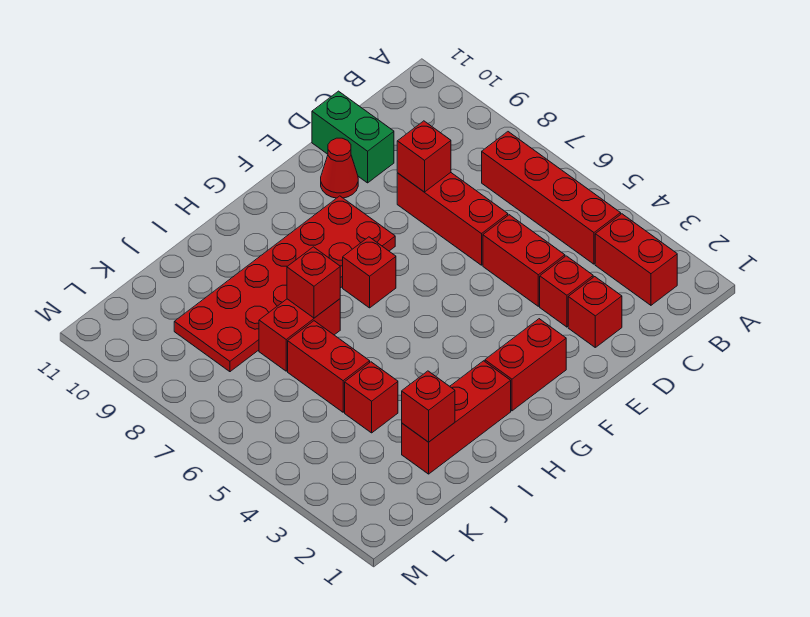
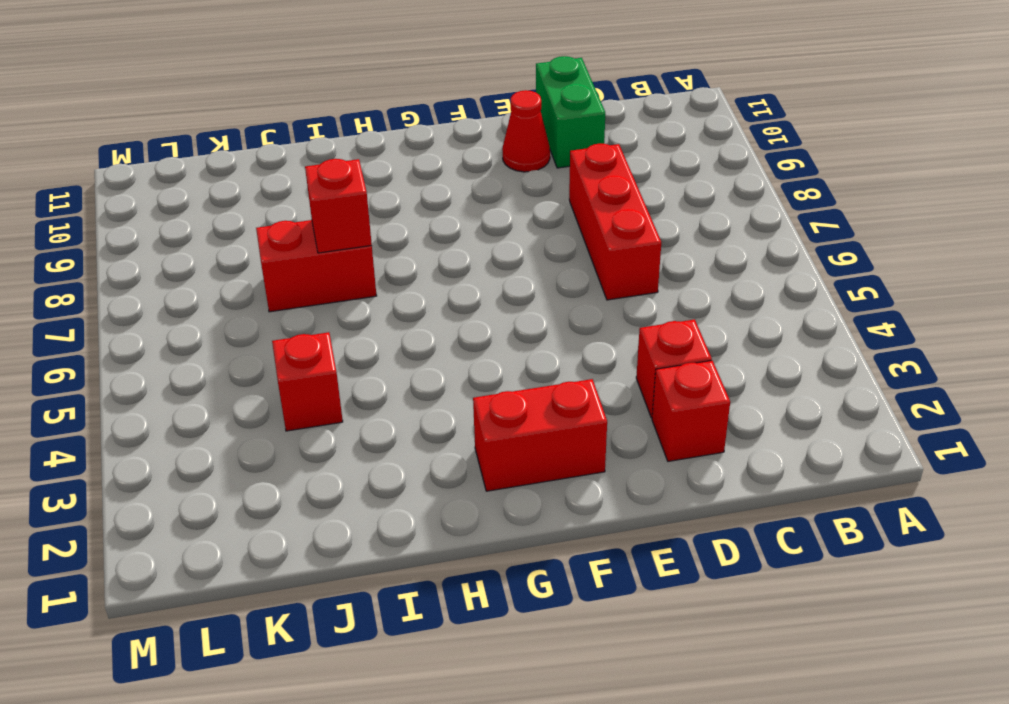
none -> red 1x2 brick [595,214,677,305]
none -> red 1x4 brick [482,132,621,264]
none -> red 1x2 brick [483,215,565,306]

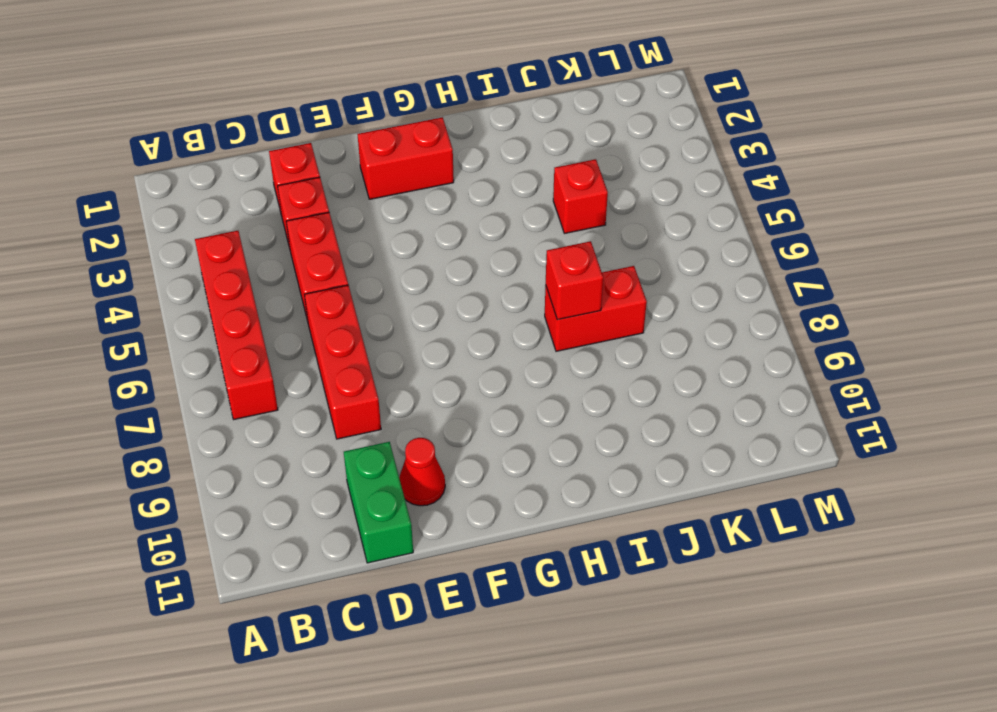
none -> red 1x2 brick [595,214,677,305]
none -> red 2x6 plate [174,196,395,372]
none -> red 1x1 brick [343,237,396,308]

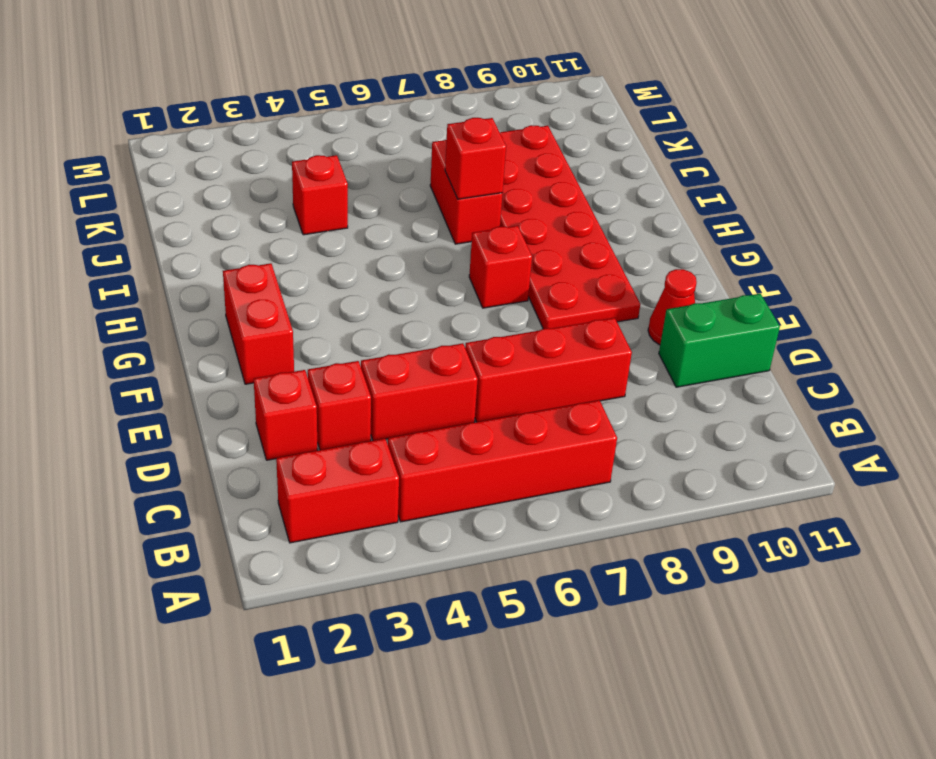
none -> red 1x3 brick [402,361,511,474]
none -> red 1x2 brick [288,321,370,412]
none -> red 1x1 brick [397,121,451,192]

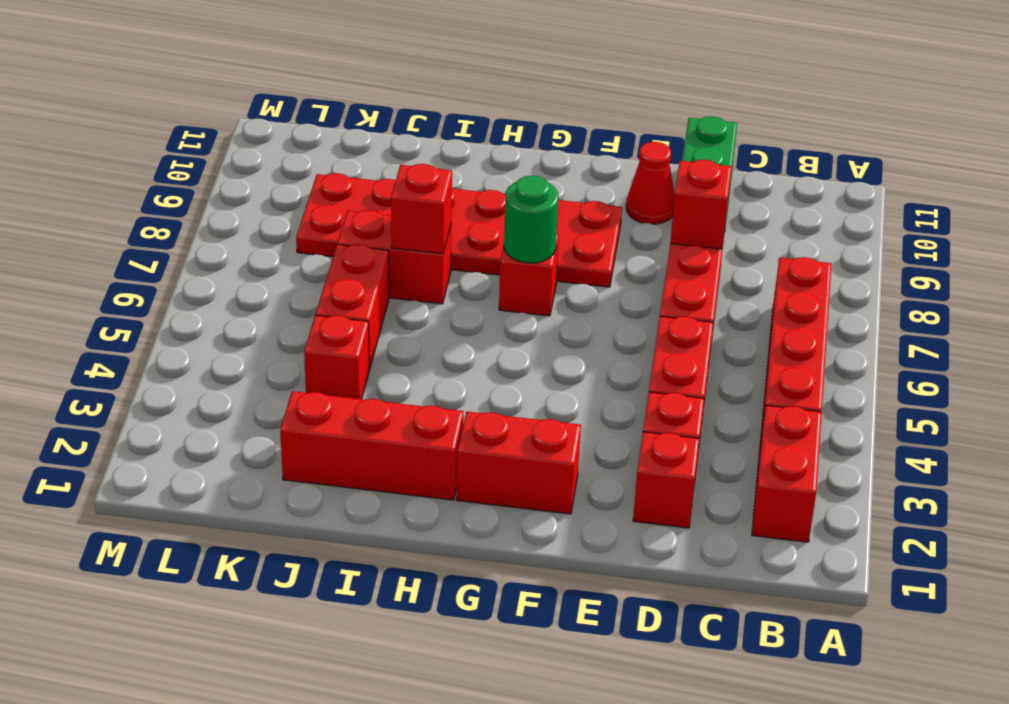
green 1x1 round brick [504,176,558,263] -> none
none -> red 1x1 brick [402,371,455,442]

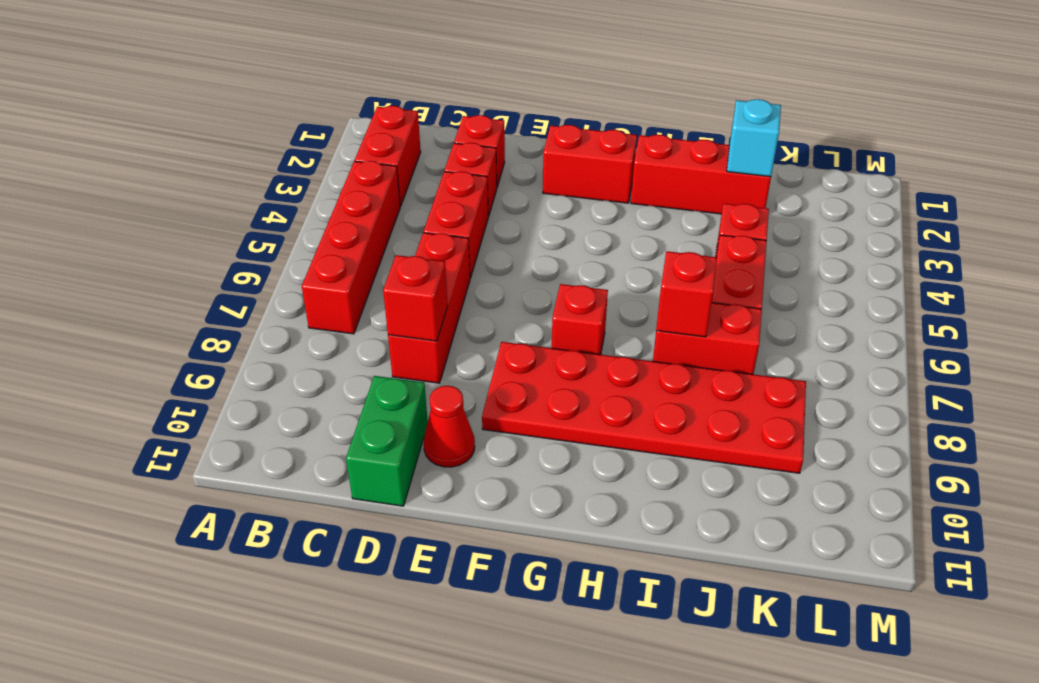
cyan 1x1 brick [727,99,781,177] -> red 1x1 brick [402,371,455,442]

